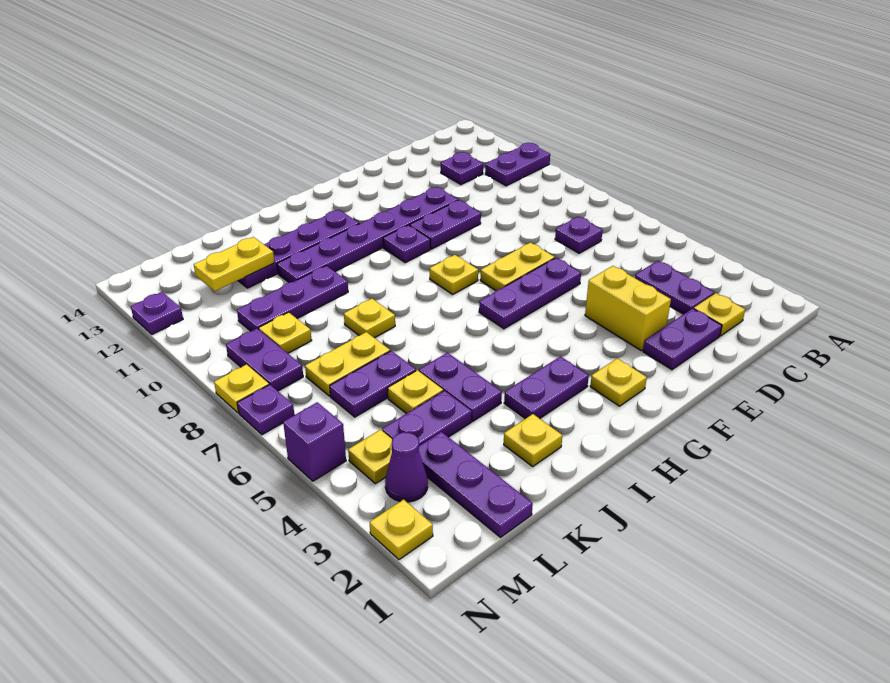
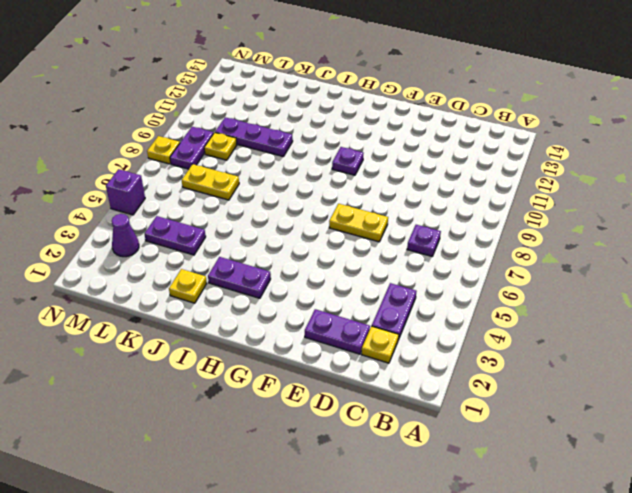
none -> purple 1x2 plate [485,143,550,186]
none -> purple 1x1 plate [441,152,483,185]
none -> yellow 1x2 brick [585,266,671,351]
none -> purple 1x3 plate [479,258,581,329]

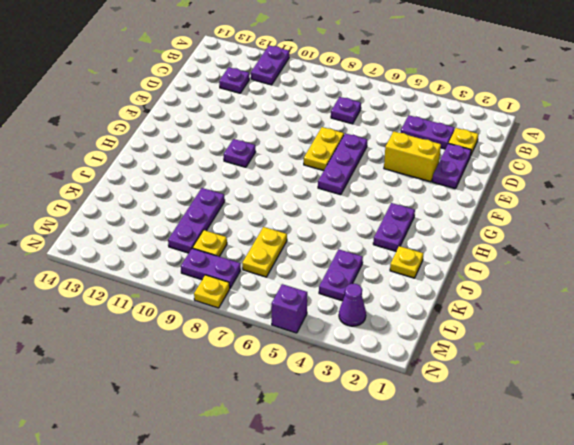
none -> purple 1x2 plate [410,200,481,249]
none -> purple 1x6 plate [277,187,458,283]
none -> yellow 1x1 plate [590,358,647,406]
none -> yellow 1x1 plate [430,255,478,294]

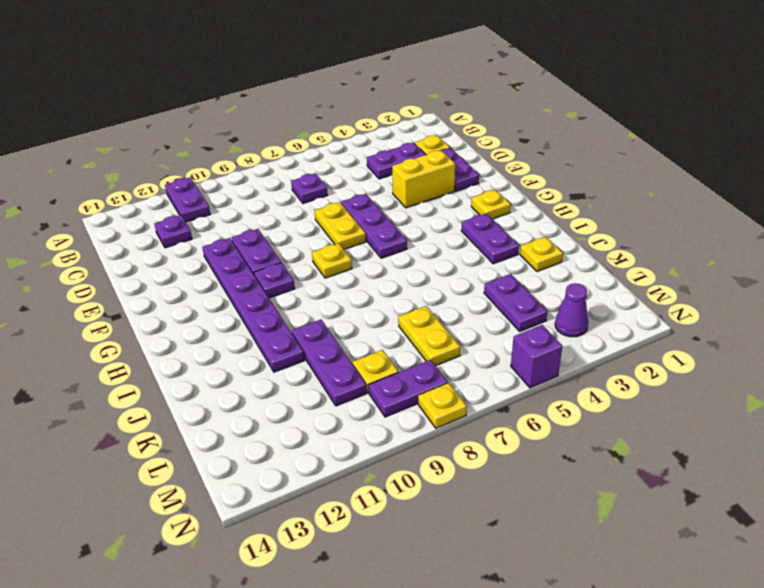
none -> purple 1x4 plate [238,210,359,288]
none -> purple 1x2 plate [419,353,502,421]
none -> yellow 1x1 plate [344,299,395,338]
none -> yellow 1x1 plate [388,370,443,414]

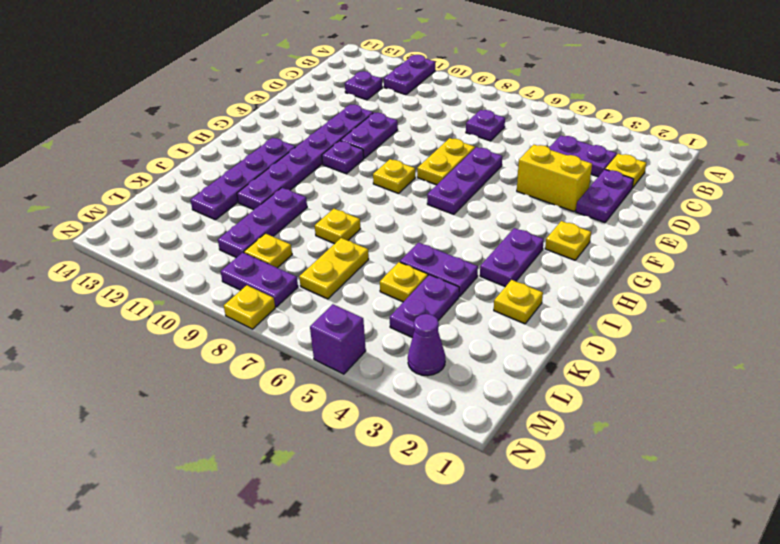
none -> purple 1x2 plate [330,351,416,417]
none -> purple 1x3 plate [419,432,533,537]
none -> yellow 1x1 plate [348,430,392,484]
none -> yellow 1x1 plate [370,499,433,560]

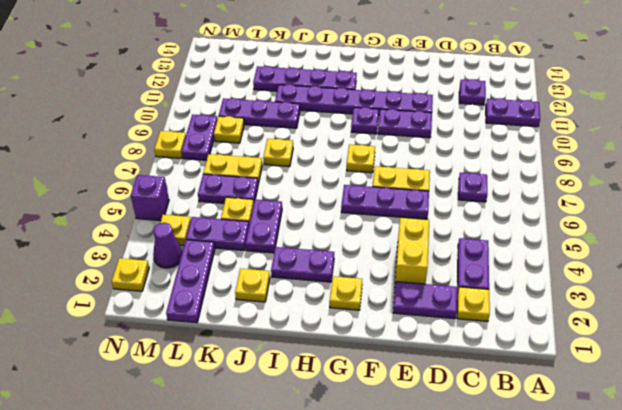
none -> purple 1x1 plate [237,385,294,435]
none -> purple 1x1 plate [131,292,183,334]
none -> yellow 1x2 plate [194,237,274,291]

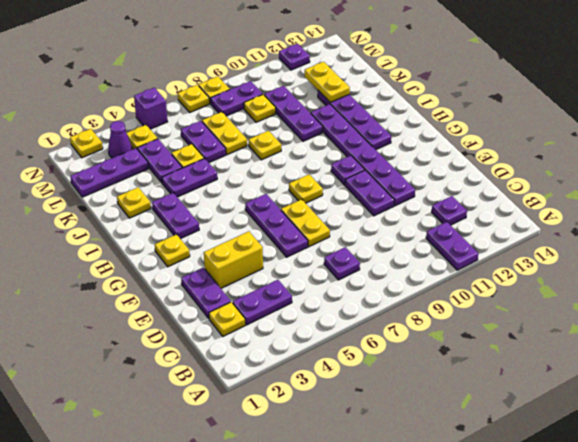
yellow 1x1 plate [178,85,209,112] -> purple 1x1 plate [237,385,294,435]

